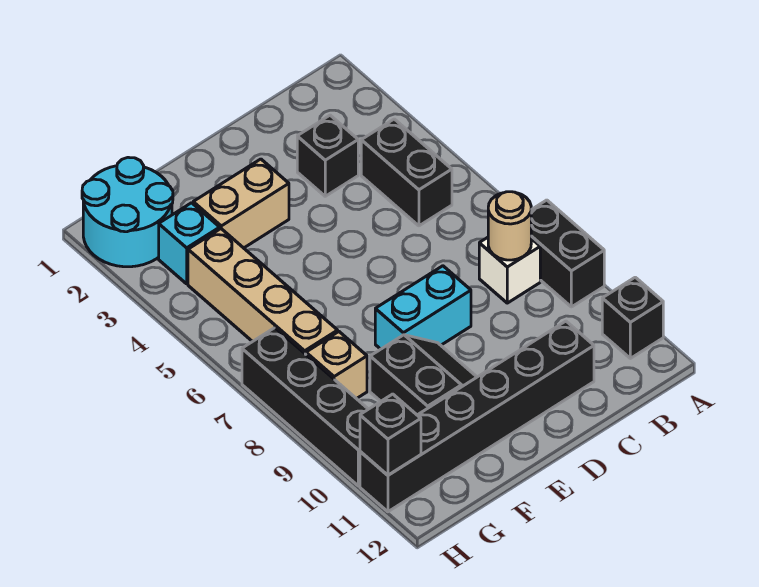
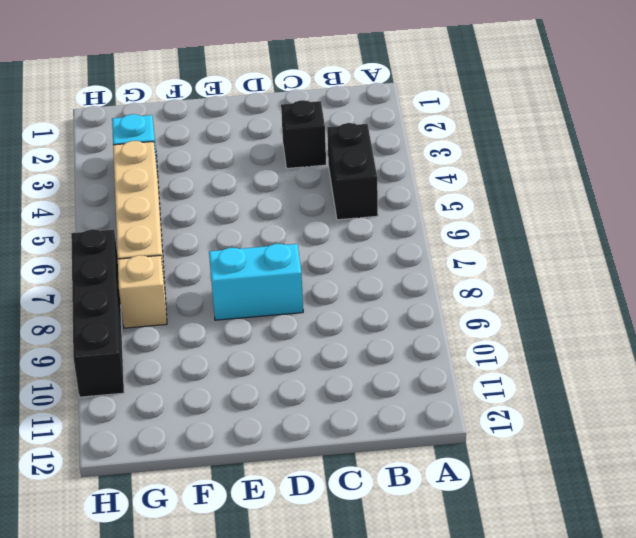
none -> black 1x2 brick [531,200,604,307]
none -> black 1x1 brick [602,277,663,358]
none -> white 1x1 brick [479,237,540,303]

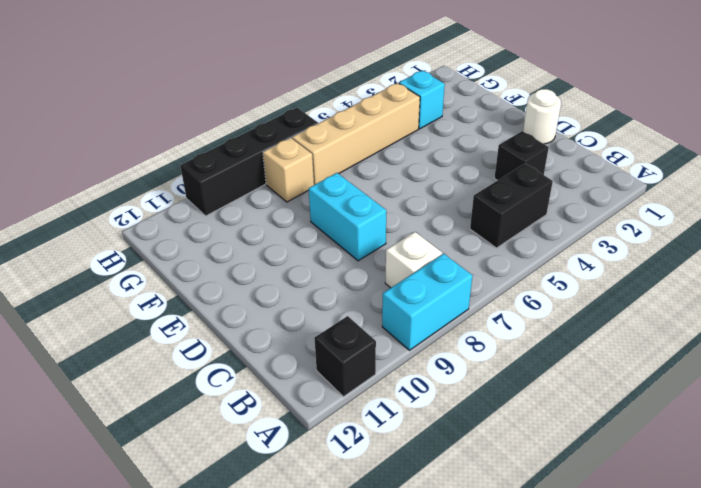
cyan 1x2 brick [382,254,472,350] -> black 1x2 brick [531,200,604,307]
white 1x1 round brick [523,89,561,144] -> none
none -> black 1x6 brick [360,321,594,512]
none -> tan 1x2 brick [193,159,289,248]
none -> black 2x2 slope [370,335,477,415]

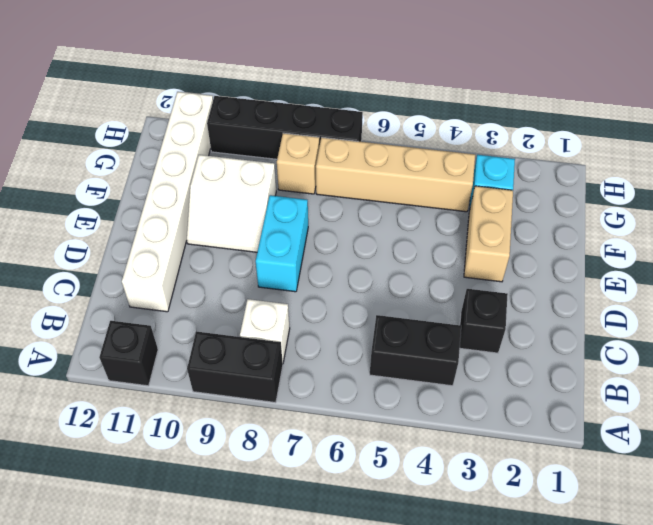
white 1x6 brick [122,92,213,312] -> black 1x6 brick [360,321,594,512]
white 2x2 slope [187,155,276,252] -> black 2x2 slope [370,335,477,415]
none -> cyan 2x2 round brick [82,157,173,267]
none -> tan 1x1 round brick [488,192,531,260]
none -> black 1x1 brick [360,394,421,475]

